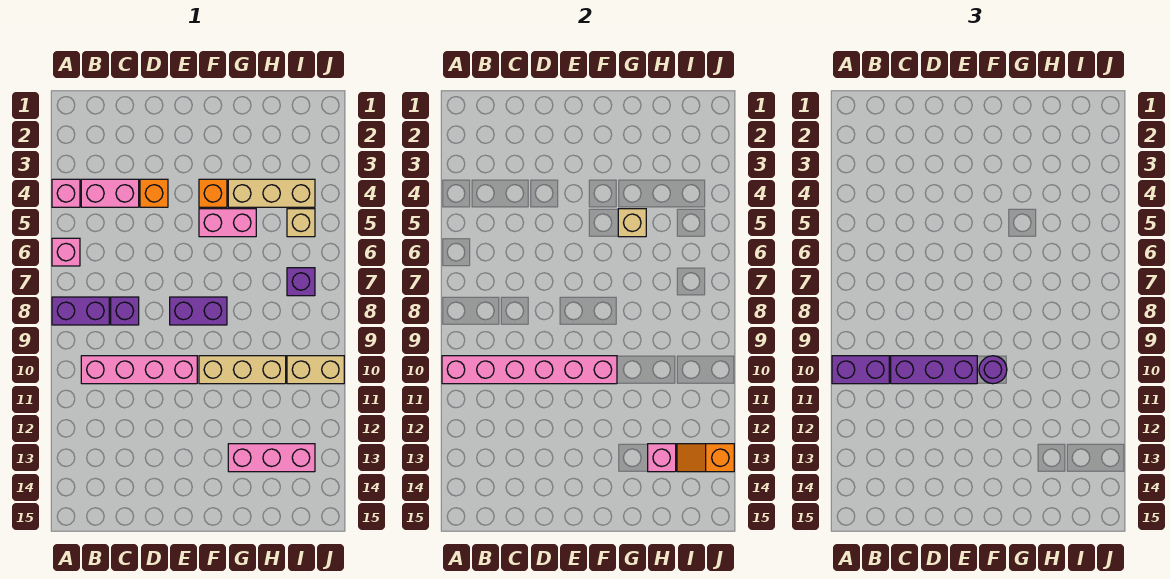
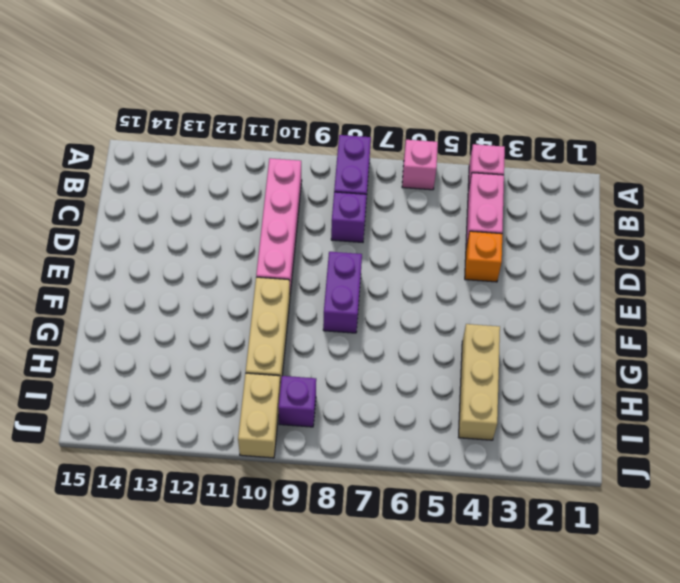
purple 1x1 brick [279,376,316,427] -> purple 1x1 brick moved to [287,268,315,296]
none -> orange 1x1 brick [199,179,227,207]
none -> pink 1x2 brick [199,209,256,237]
none -> pink 1x3 brick [228,444,315,472]

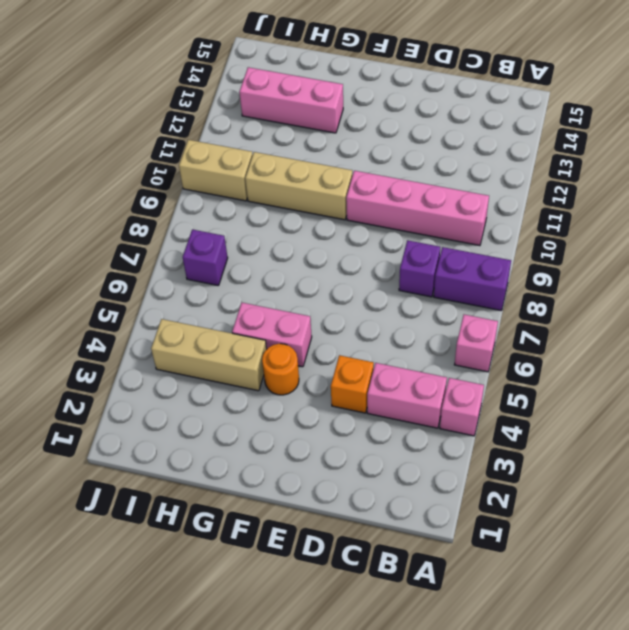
orange 1x1 round brick [262,344,299,395] -> orange 1x1 brick [199,179,227,207]
none -> purple 1x2 brick [170,297,227,325]
none -> tan 1x1 brick [287,209,315,237]
none -> pink 1x6 brick [442,356,617,384]

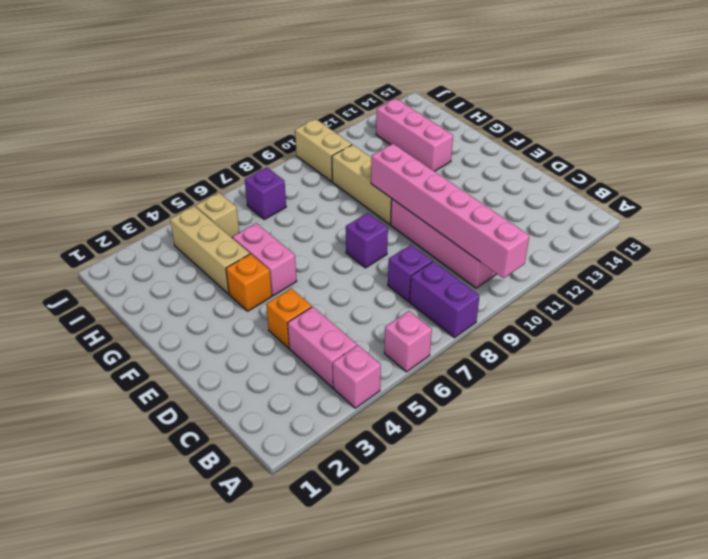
purple 1x1 brick [346,213,388,268] -> purple 1x2 brick [170,297,227,325]
none -> tan 1x1 brick [618,209,646,237]
none -> pink 1x1 brick [648,444,676,472]
none -> orange 1x2 slope [677,444,734,472]

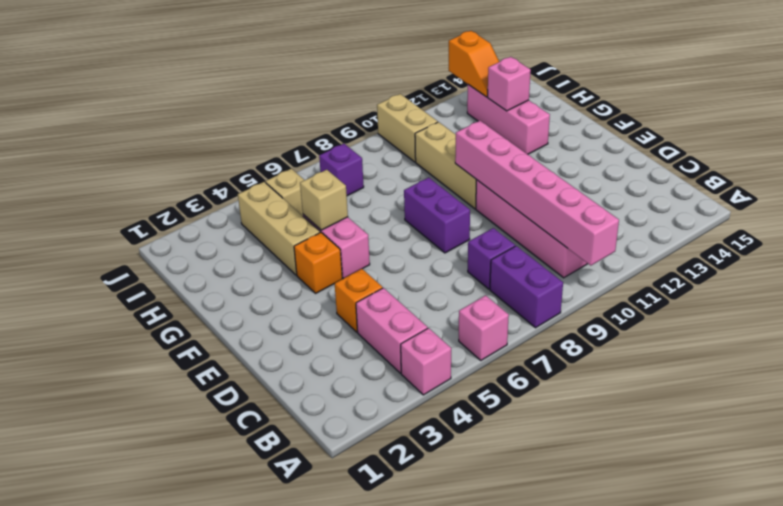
none -> purple 1x2 brick [832,356,889,384]
none -> purple 1x3 brick [891,356,977,384]
none -> purple 1x1 round brick [979,356,1007,384]

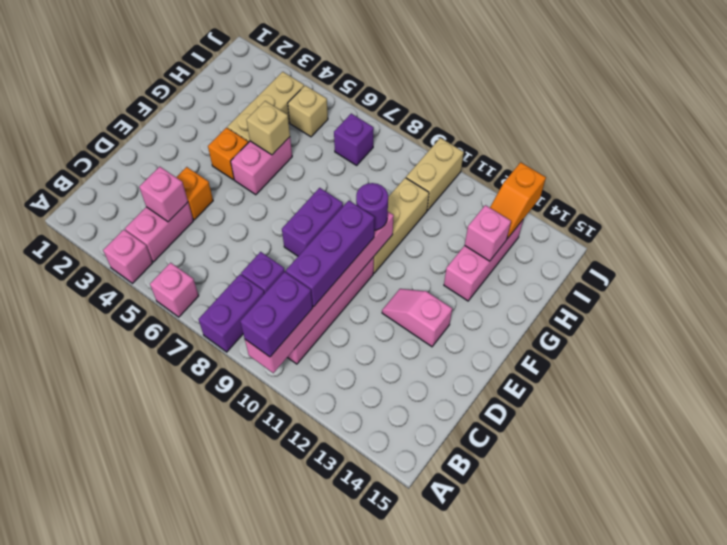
pink 1x1 brick [139,167,188,222] -> none
pink 1x2 slope [382,289,452,347] -> none

